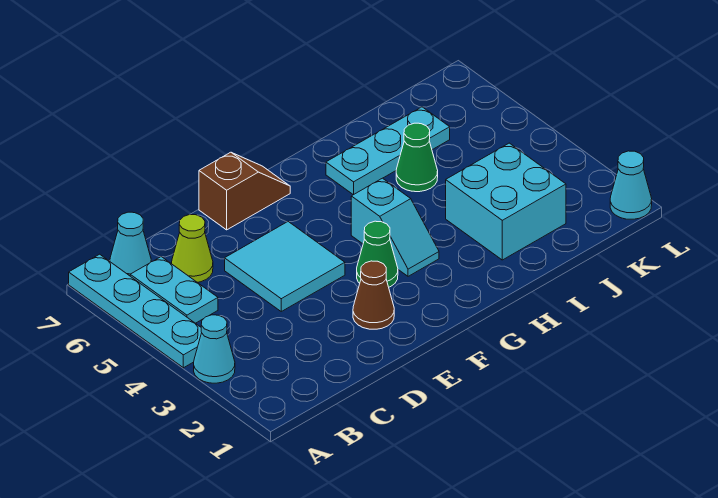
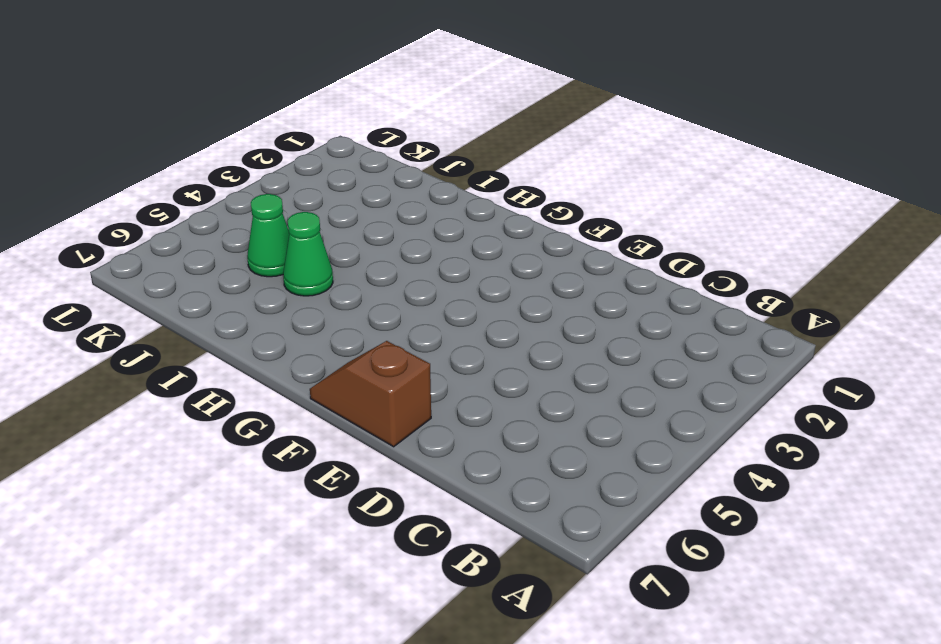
green 1x1 cone [247,194,289,277] -> green 1x1 cone moved to [357,221,398,287]
none -> cyan 1x1 cone [194,315,235,383]
none -> cyan 1x4 plate [69,254,202,368]
none -> cyan 1x2 plate [130,257,218,323]

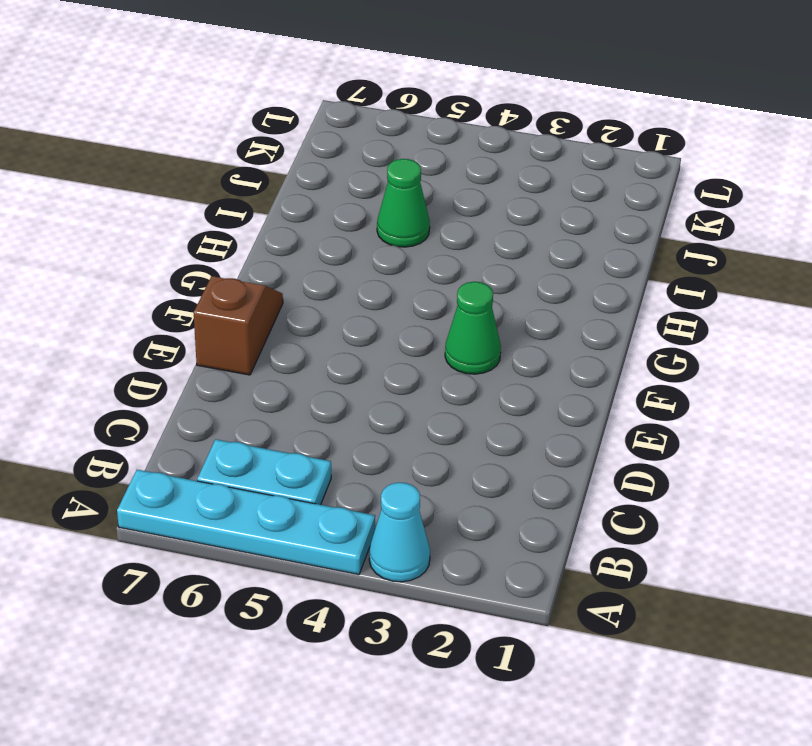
none -> cyan 1x1 cone [110,212,151,276]
none -> lime 1x1 cone [172,215,213,282]
none -> cyan 2x2 tile [225,222,345,311]

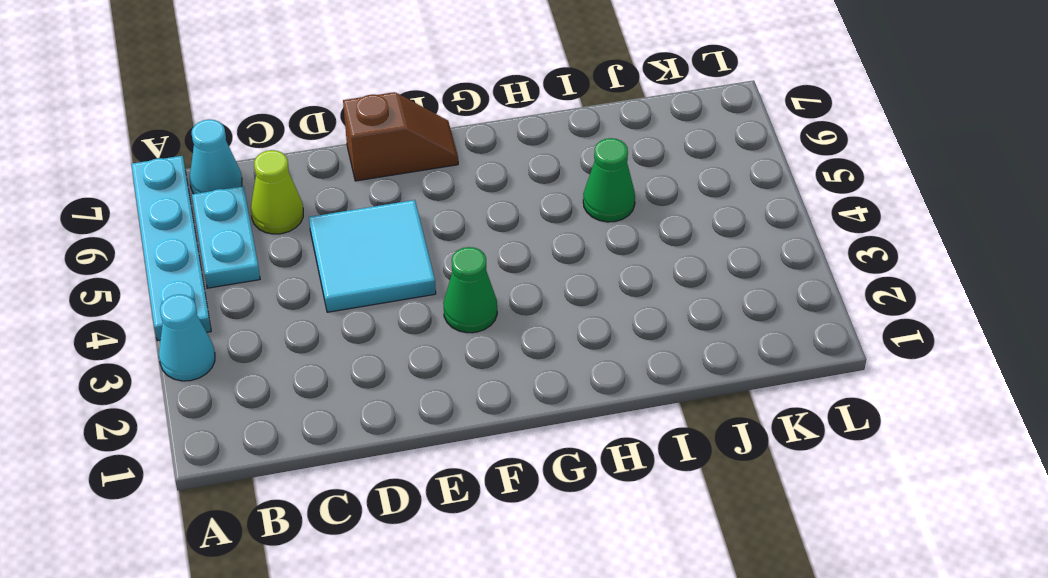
none -> brown 1x1 cone [353,261,394,329]
none -> cyan 1x2 slope [351,178,439,276]
none -> cyan 1x3 plate [326,107,450,195]

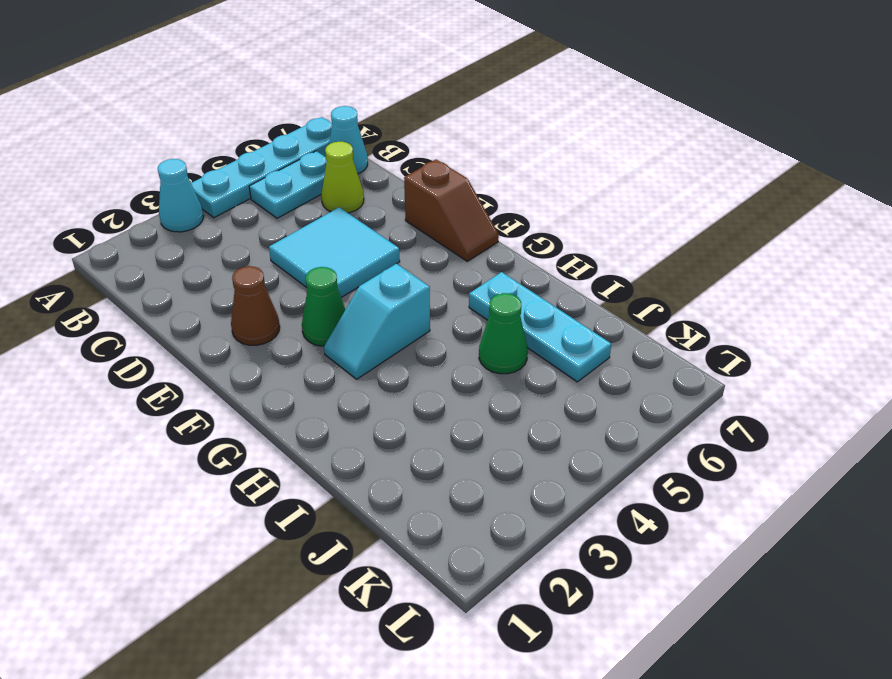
none -> cyan 2x2 brick [446,143,566,260]
none -> cyan 1x1 cone [610,151,652,219]

